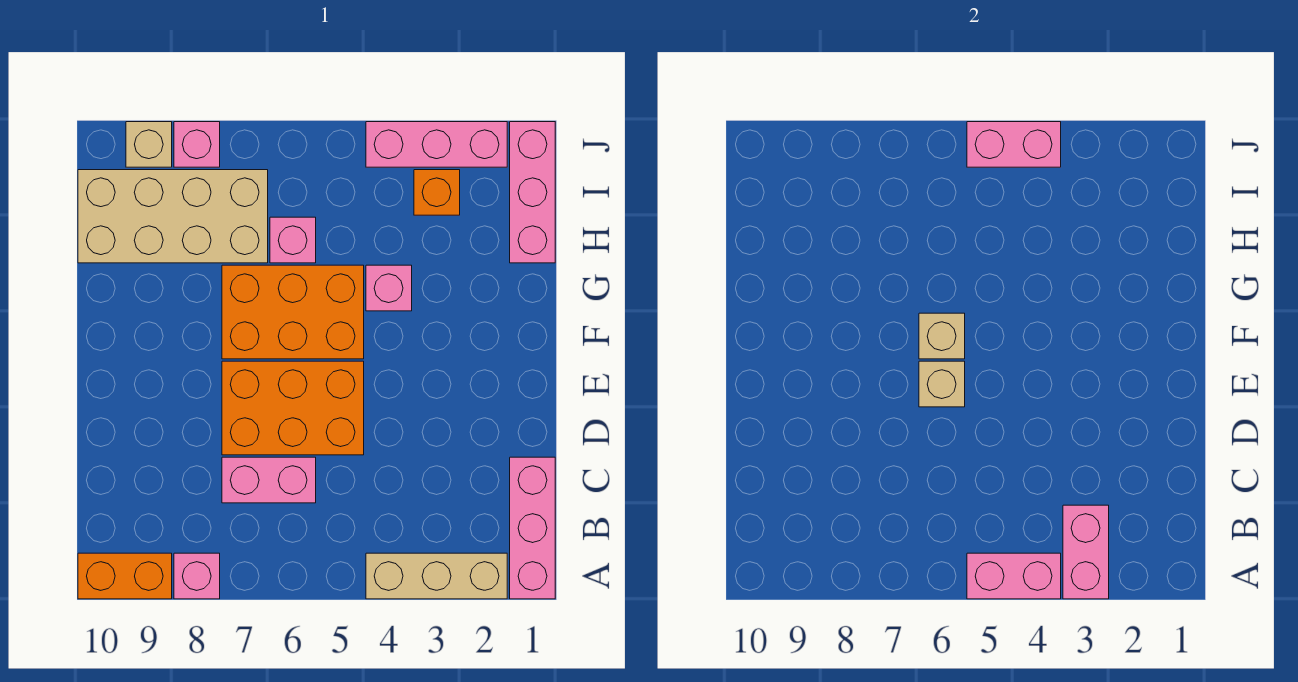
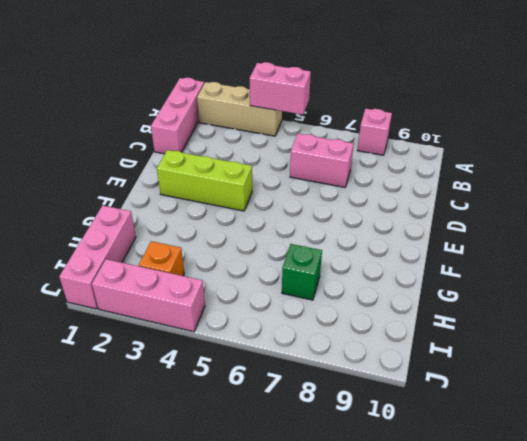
lime 1x3 brick [157,150,252,211] -> none
green 1x1 brick [282,244,322,300] -> tan 2x4 brick [78,170,268,263]
none -> orange 1x2 brick [78,553,172,599]
none -> orange 2x3 brick [222,361,364,455]
none -> orange 2x3 brick [222,265,364,359]

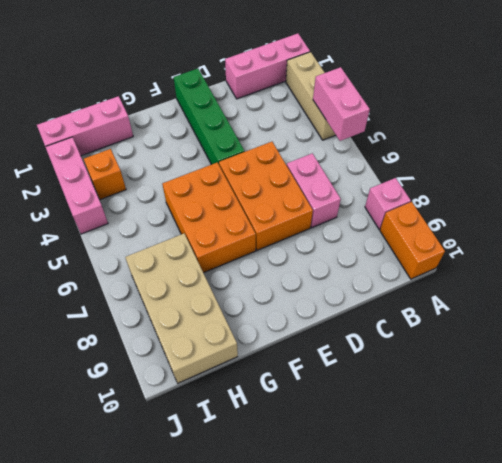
green 1x4 brick [174,69,245,165] -> none
none -> pink 1x1 brick [366,265,412,311]
none -> pink 1x1 brick [270,217,316,263]
none -> pink 1x1 brick [174,122,220,167]

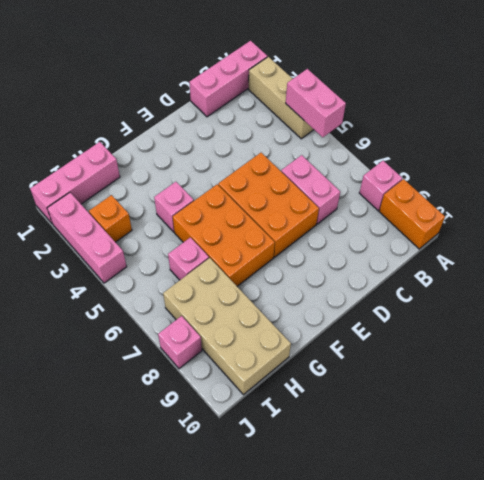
none -> tan 1x1 brick [126,122,172,167]
none -> pink 1x2 brick [1063,505,1109,599]
none -> tan 1x1 brick [919,361,965,407]

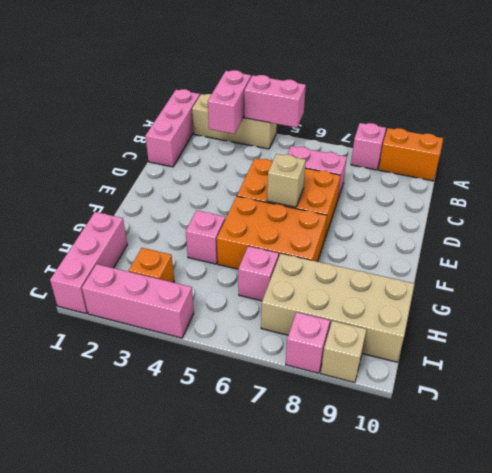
none -> tan 1x1 brick [919,313,965,359]
none -> pink 1x2 brick [967,122,1061,167]

